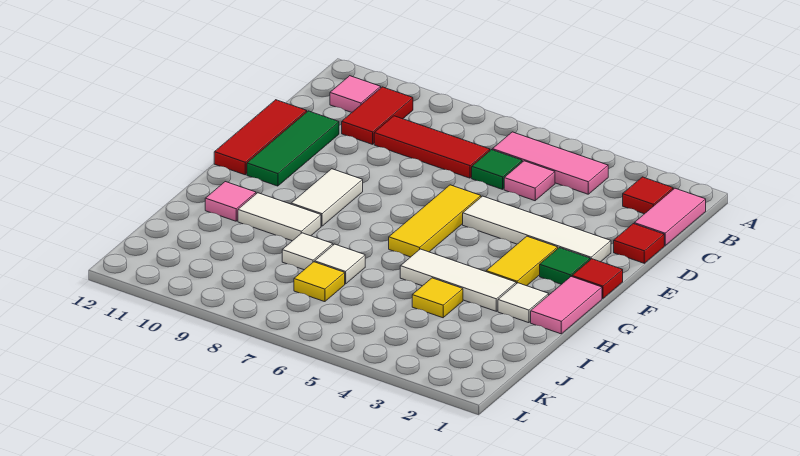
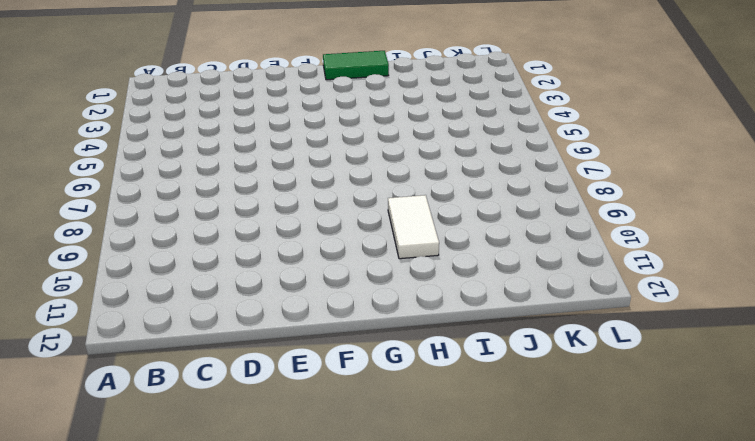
green 1x2 tile [323,51,389,80] -> pink 1x2 tile [531,277,602,334]
none -> pink 1x2 tile [634,188,706,246]
none -> red 1x1 tile [623,177,673,214]
none -> pink 1x3 tile [492,132,608,194]

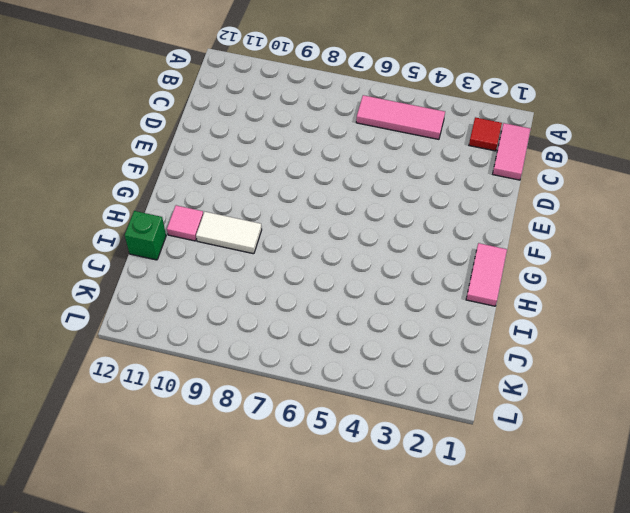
green 1x1 brick [125,211,166,260] -> none
none -> red 1x2 tile [342,87,413,144]
none -> pink 1x1 tile [330,76,381,112]
none -> pink 1x1 tile [504,161,555,201]

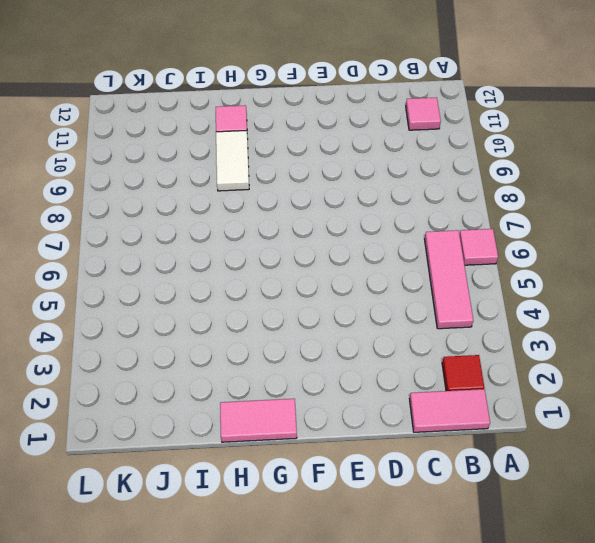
pink 1x1 tile [459,229,498,265] -> pink 1x1 tile moved to [504,161,555,201]
none -> red 1x2 tile [342,87,413,144]
none -> green 1x1 tile [472,150,522,189]
none -> red 1x3 tile [374,116,490,178]

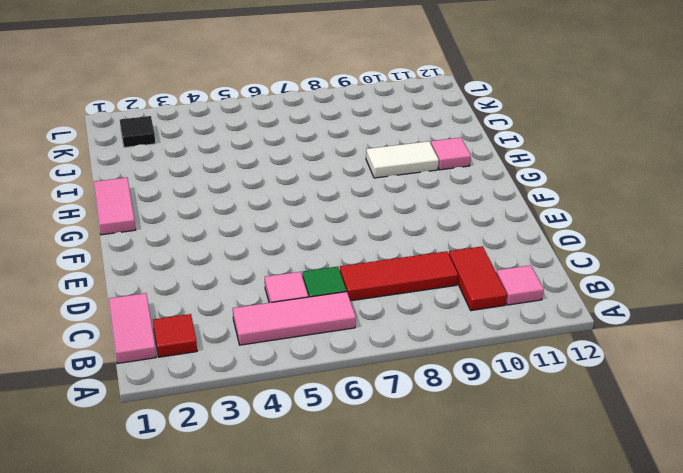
black 1x1 tile [120,116,155,147] -> none
none -> red 1x1 tile [614,224,664,263]
none -> green 1x3 tile [247,111,339,186]
none -> red 1x3 tile [214,100,307,175]

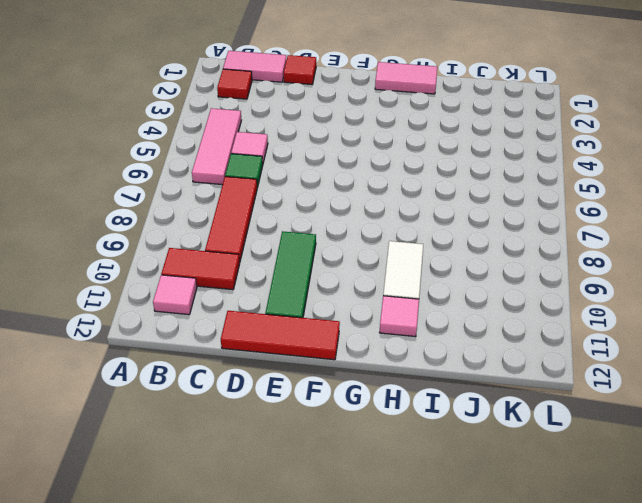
green 1x3 tile [265,231,316,318] -> green 1x3 tile turned to [247,111,339,186]
none -> white 1x4 tile [463,196,611,262]
none -> yellow 1x3 tile [389,185,481,257]
none -> red 1x1 tile [572,259,623,299]

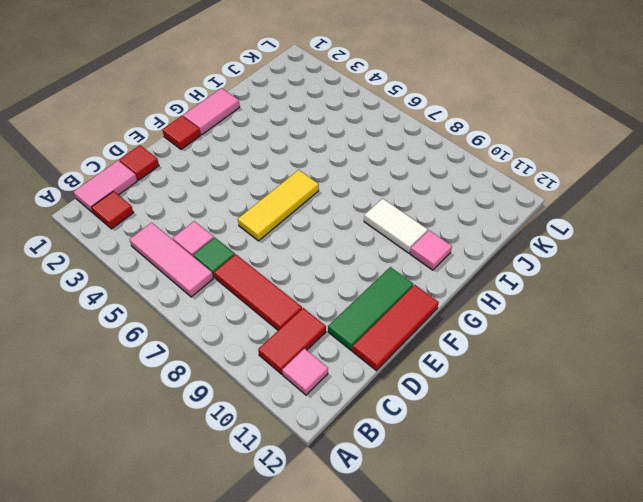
none -> white 1x4 tile [463,196,611,262]
none -> green 1x1 tile [540,248,590,284]
none -> yellow 1x2 tile [486,236,558,286]

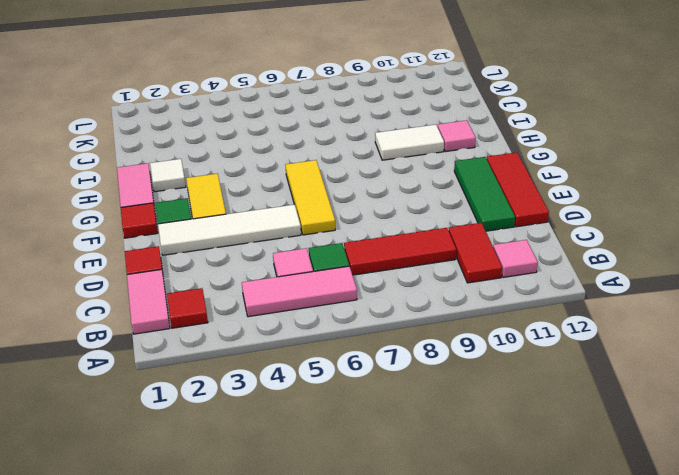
none -> white 1x2 tile [291,169,363,226]
none -> white 1x3 tile [400,249,516,311]
none -> yellow 1x1 tile [412,278,463,318]

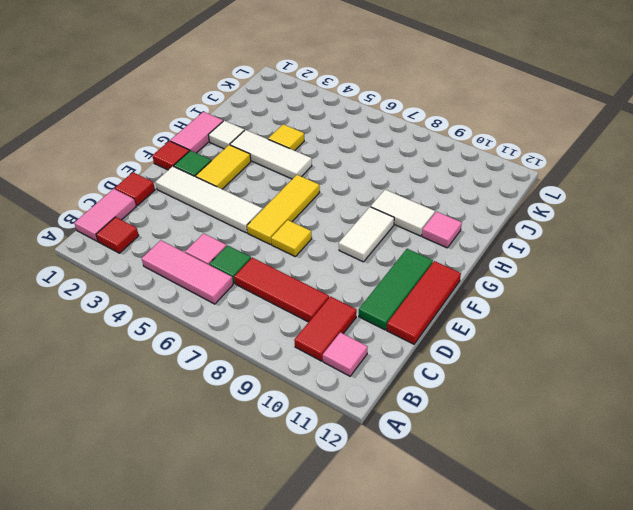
yellow 1x1 tile [271,220,312,256] -> yellow 1x1 tile moved to [294,262,345,302]
none -> white 1x1 tile [315,244,365,284]
none -> white 1x1 tile [282,233,333,270]

